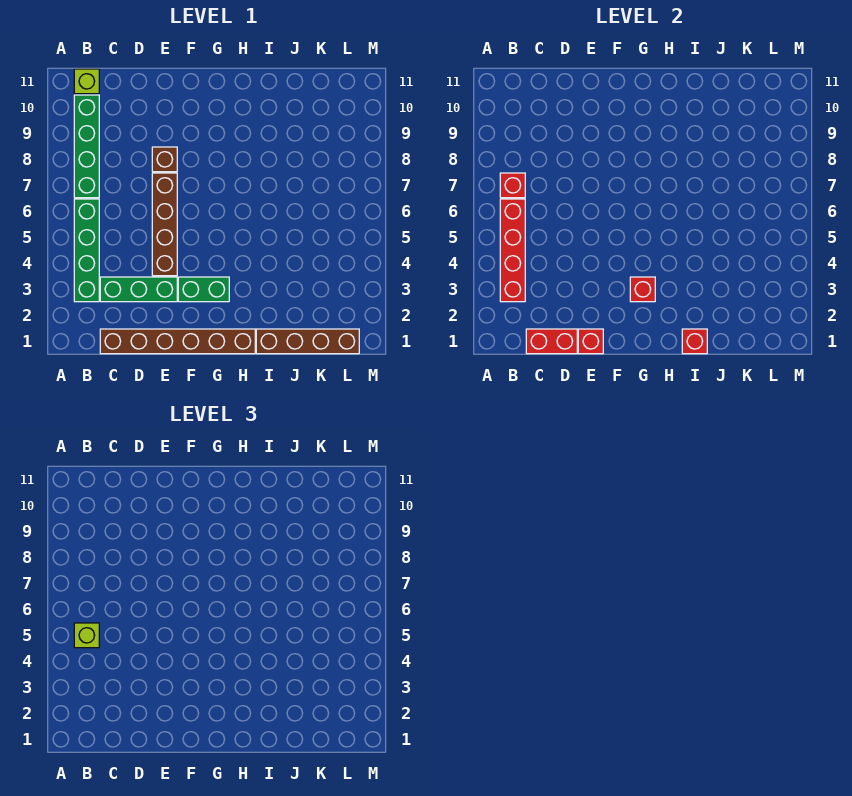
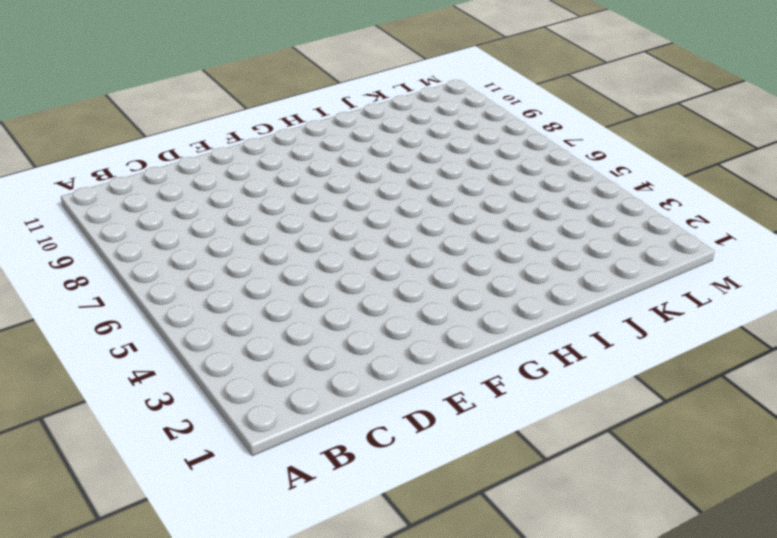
none -> green 1x4 brick [74,199,99,302]
none -> green 1x4 brick [74,95,99,198]
none -> lime 1x1 brick [74,69,99,94]

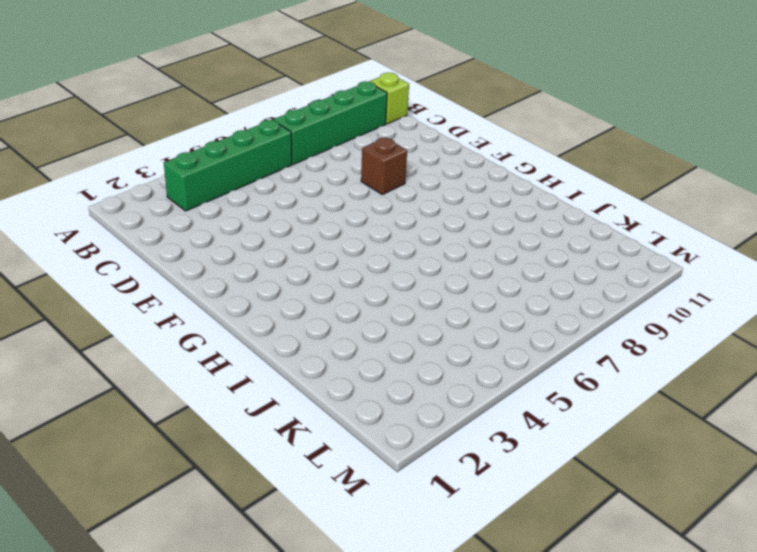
none -> brown 1x6 brick [100,329,255,354]
none -> green 1x3 brick [100,277,177,302]
none -> brown 1x4 brick [152,173,177,276]

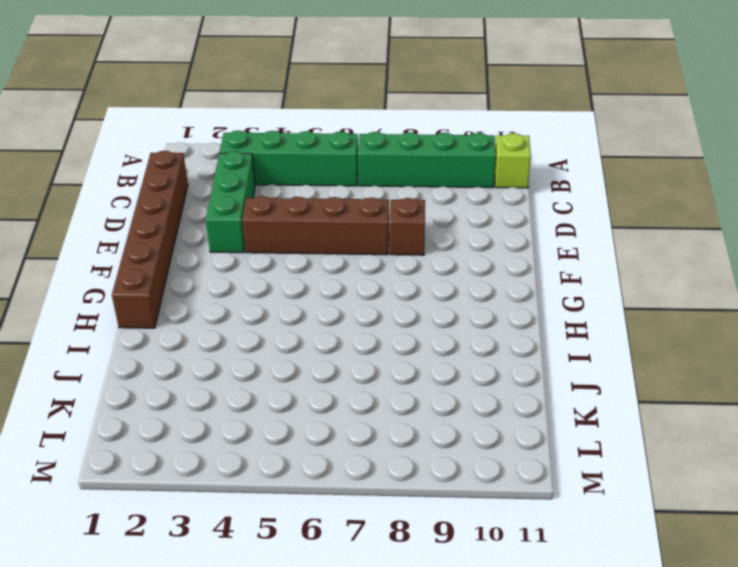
none -> green 1x2 brick [178,277,229,302]
none -> brown 1x4 brick [256,329,359,354]
none -> red 1x4 brick [500,199,525,302]

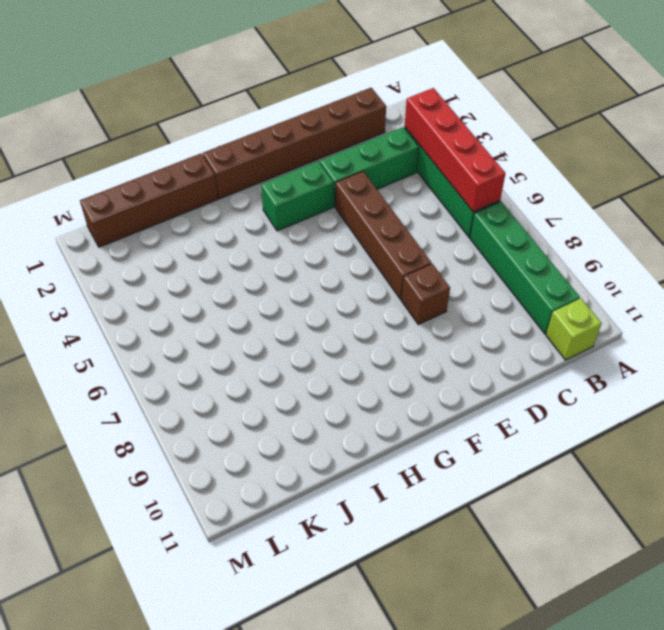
none -> red 1x1 brick [500,173,525,198]
none -> red 1x2 brick [526,329,577,354]
none -> red 1x1 brick [578,329,603,354]

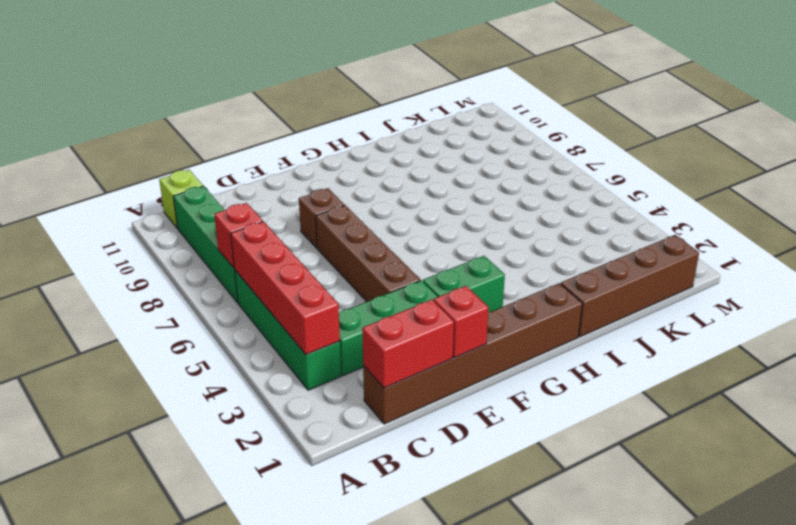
none -> red 1x1 brick [630,277,655,302]
none -> red 1x1 brick [682,329,707,354]
none -> lime 1x1 brick [74,623,99,648]

